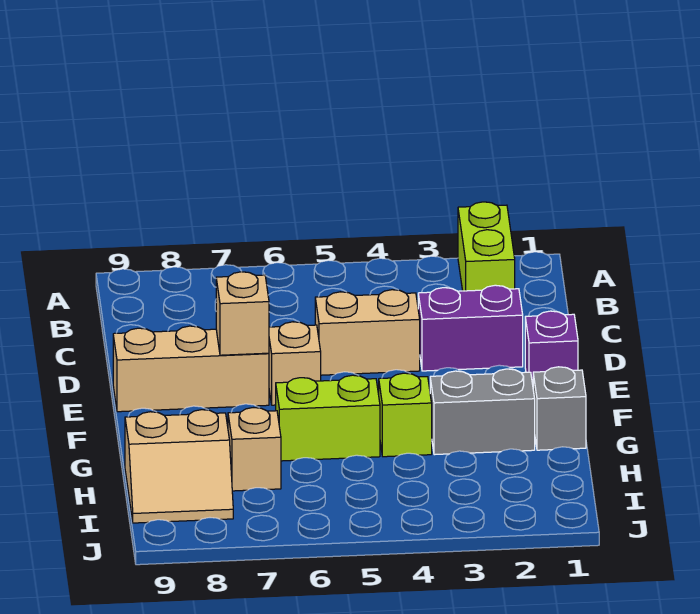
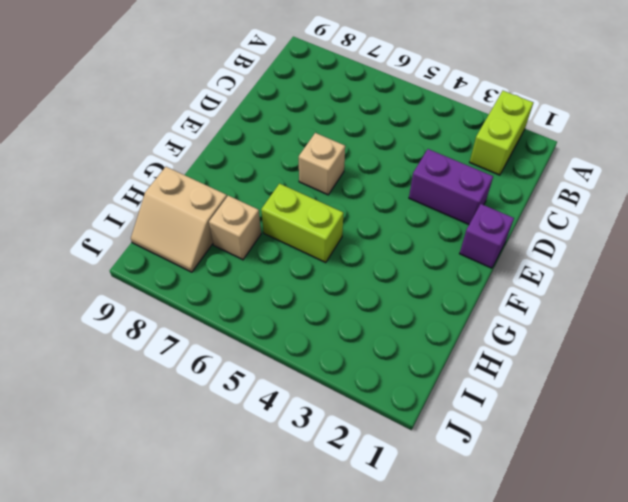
none -> tan 1x2 brick [315,290,420,375]
none -> tan 1x3 brick [113,326,269,412]
none -> grey 1x1 brick [533,367,586,450]

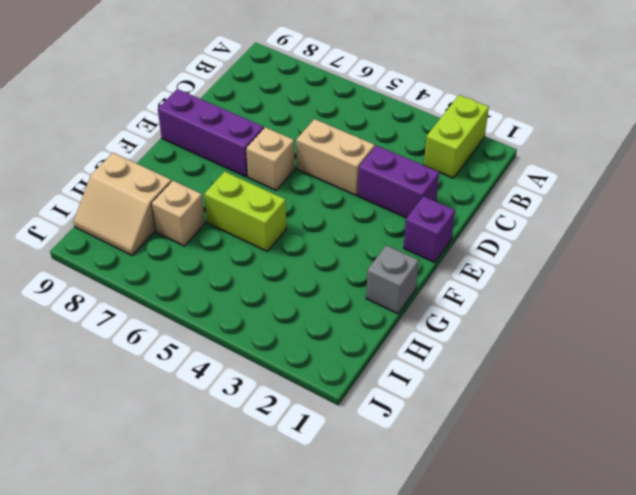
purple 1x3 brick [158,89,264,177] -> tan 1x3 brick [113,326,269,412]
none -> grey 1x2 brick [430,369,535,455]
none -> lime 1x1 brick [379,373,432,457]
none -> tan 1x1 brick [216,272,269,355]

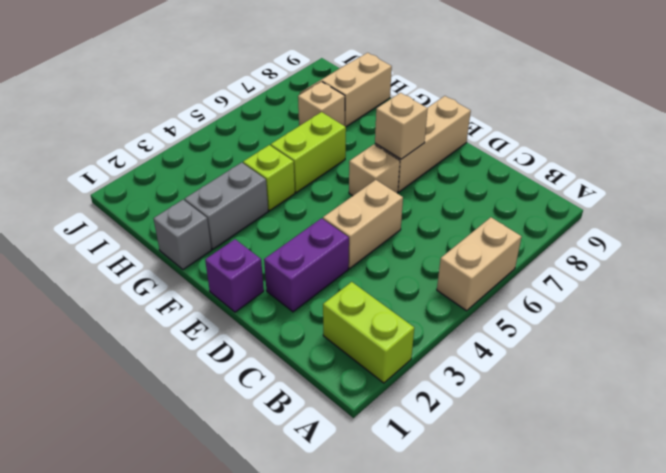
tan 1x2 brick [437,217,522,311] -> none

